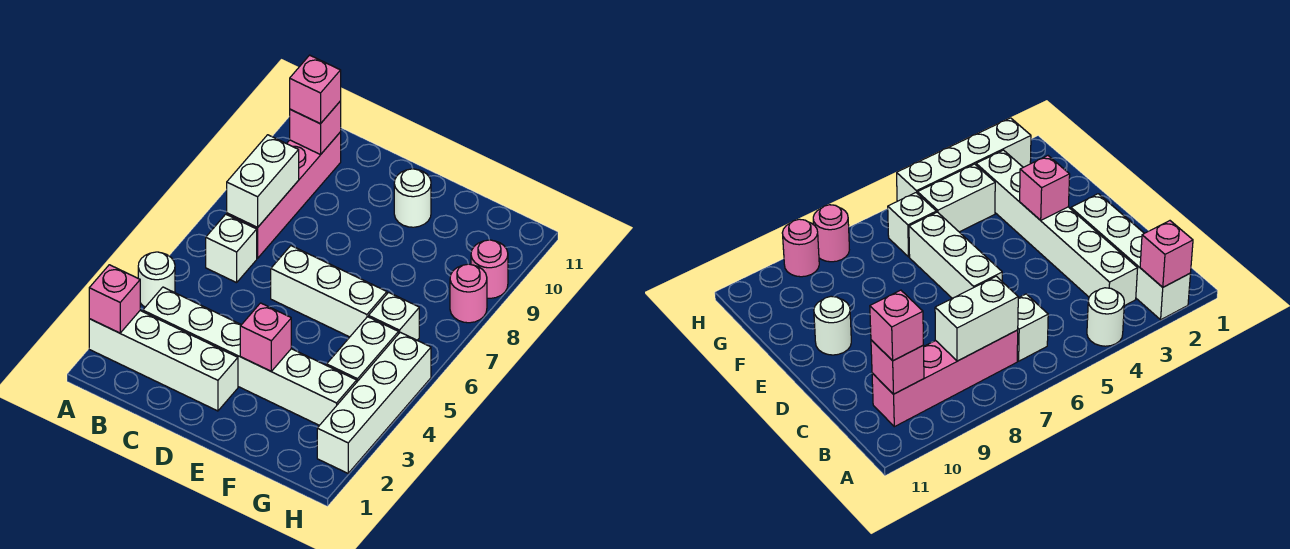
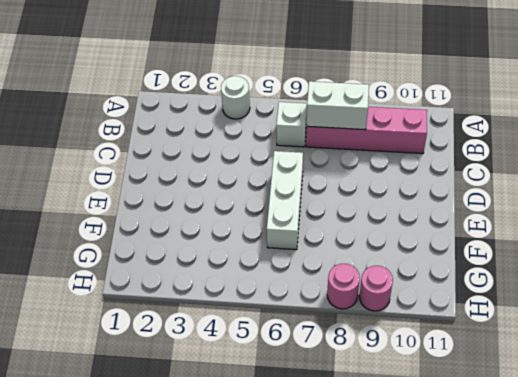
none -> white 1x4 brick [89,311,238,411]
none -> white 1x6 brick [143,287,357,425]
none -> white 1x1 round brick [394,169,431,227]

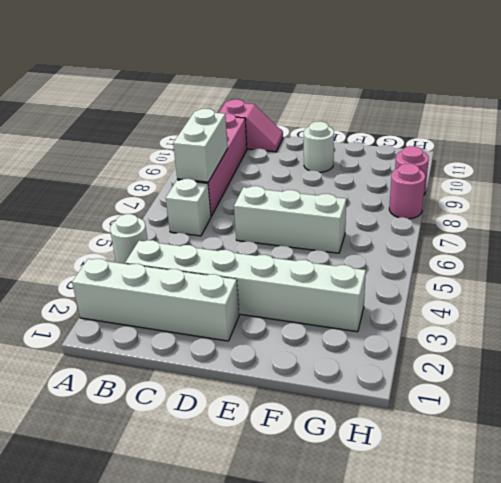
pink 1x2 slope [219,99,283,152] -> none
none -> white 1x2 brick [327,317,399,381]
none -> white 1x1 brick [369,292,419,340]
none -> white 1x4 brick [317,332,431,473]

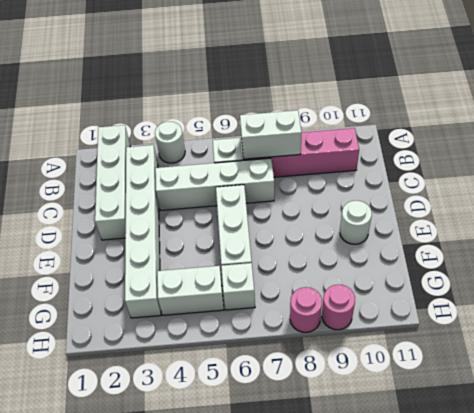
white 1x4 brick [155,158,274,210] -> white 1x4 brick moved to [317,332,431,473]
none -> pink 1x1 brick [89,265,140,333]
none -> pink 1x1 brick [290,101,341,155]
none -> pink 1x1 brick [240,303,291,371]

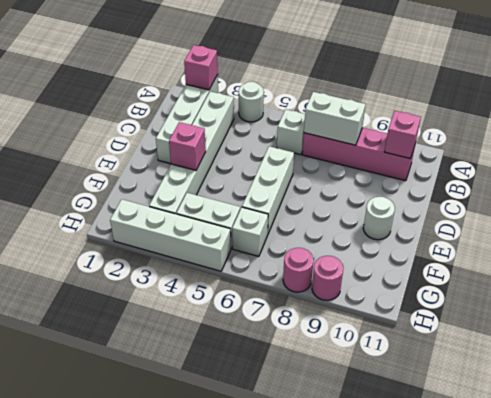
none -> pink 1x1 brick [290,55,341,124]

